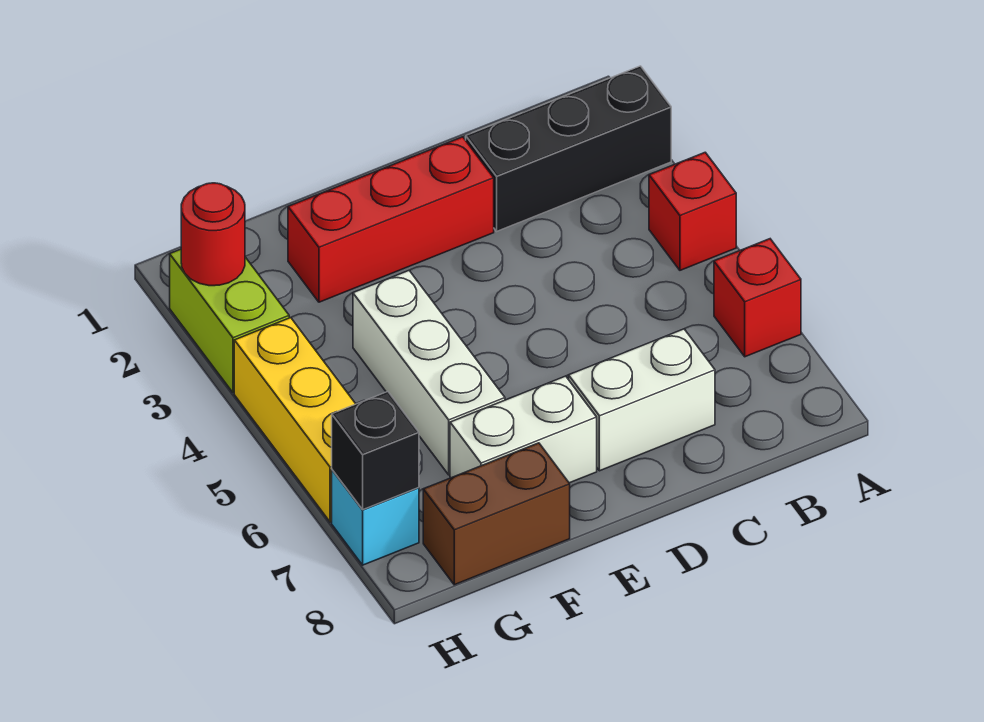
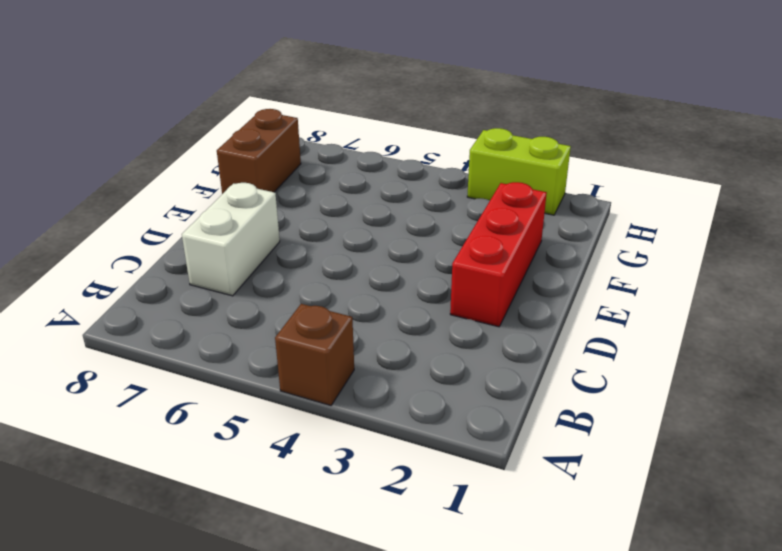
brown 1x1 brick [275,304,354,405] -> red 1x1 brick [649,152,736,270]
none -> black 1x3 brick [466,66,671,231]
none -> red 1x1 brick [714,239,801,357]
none -> white 1x2 brick [450,376,597,483]

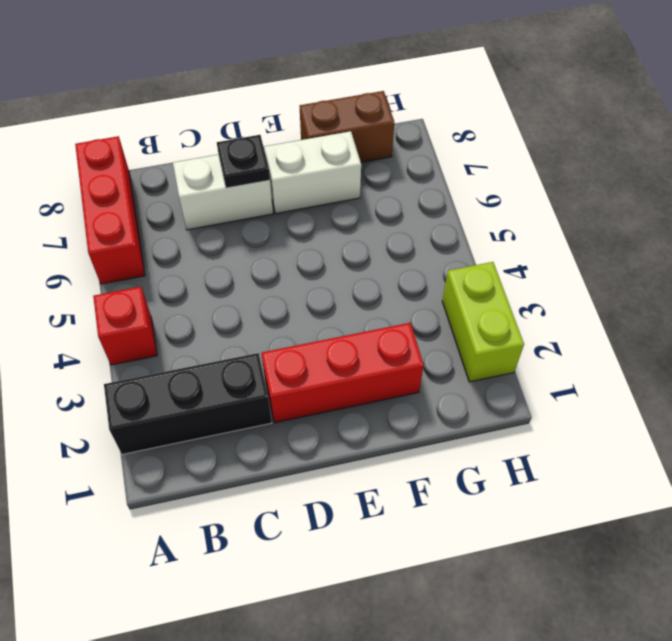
red 1x3 brick [75,136,145,284] -> red 1x1 brick [714,239,801,357]
black 1x1 plate [217,135,270,188] -> none
none -> white 1x3 brick [353,271,505,475]
none -> yellow 1x3 brick [234,318,355,522]
none -> cyan 1x1 brick [332,470,419,565]

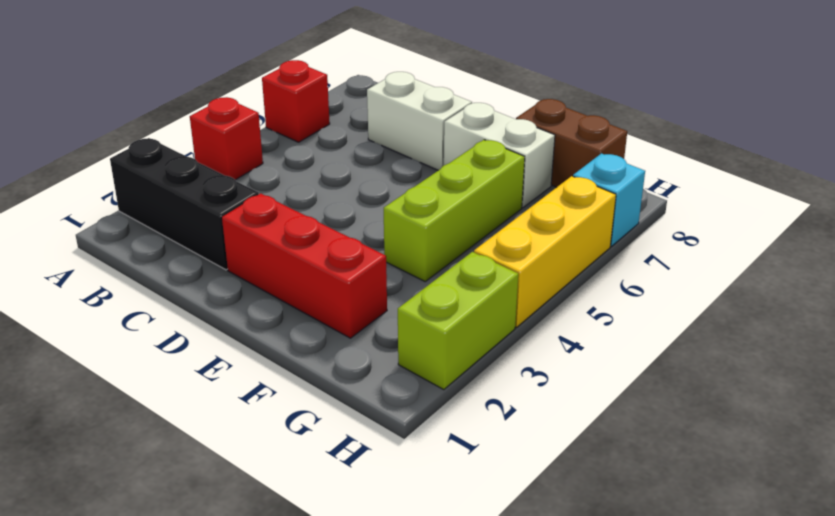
lime 1x3 brick [384,140,525,281] -> white 1x3 brick [353,271,505,475]
none -> red 1x1 round brick [181,183,245,286]
none -> black 1x1 brick [332,392,419,509]

